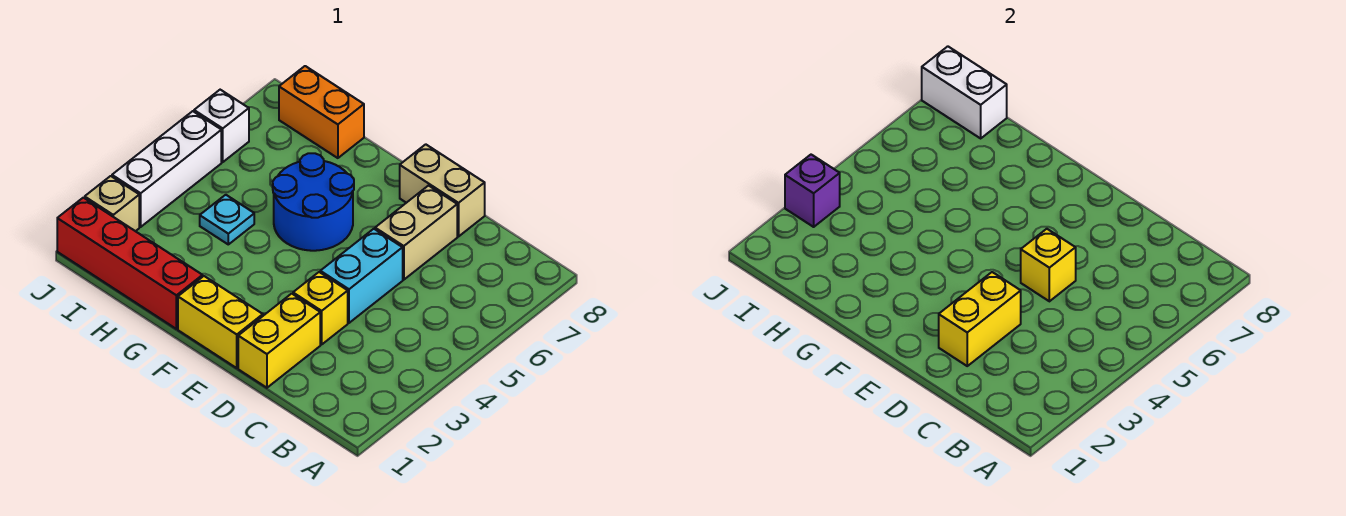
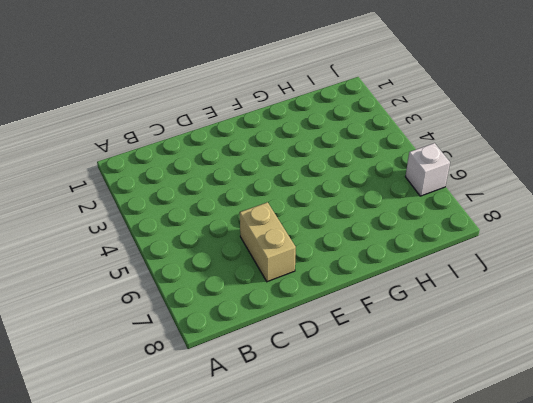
none -> yellow 1x2 brick [238,294,320,388]
none -> yellow 1x1 brick [293,272,348,344]
none -> cyan 1x2 brick [320,229,403,323]

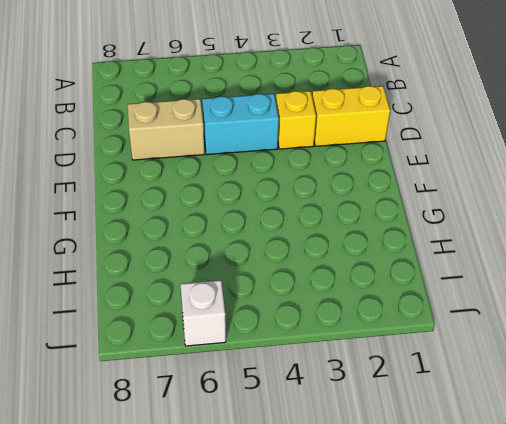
none -> tan 1x2 brick [400,144,485,237]
none -> yellow 1x2 brick [178,276,263,368]
none -> blue 2x2 round brick [273,153,354,251]

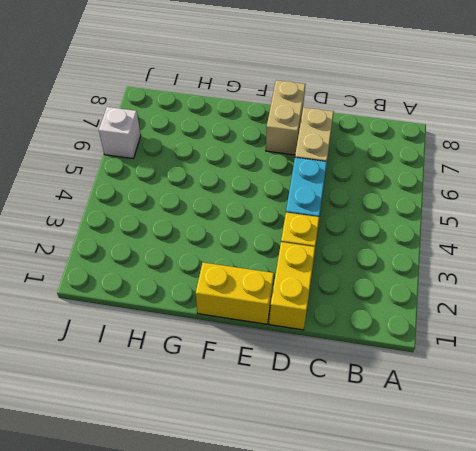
tan 1x2 brick [266,80,305,155] -> tan 1x2 brick turned to [400,144,485,237]
none -> blue 2x2 round brick [273,153,354,251]
none -> red 1x4 brick [57,198,203,329]
none -> cyan 1x1 plate [200,195,254,244]

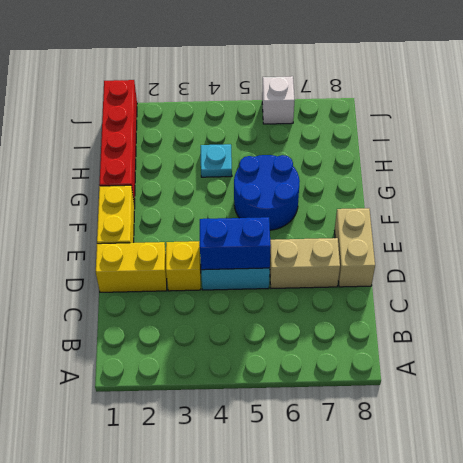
blue 1x2 brick [200,217,271,270] -> yellow 1x1 brick [1021,229,1076,301]
none -> orange 1x2 brick [279,66,364,158]
none -> tan 1x1 brick [85,176,139,231]
none -> white 1x3 brick [112,111,221,227]

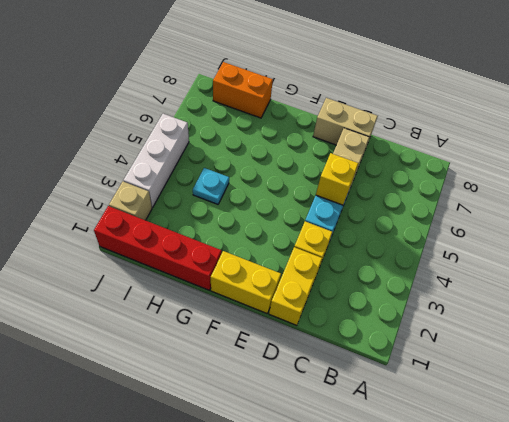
none -> blue 2x2 round brick [273,153,354,251]
none -> white 1x1 brick [194,90,249,162]
none -> yellow 1x2 brick [939,272,1021,366]

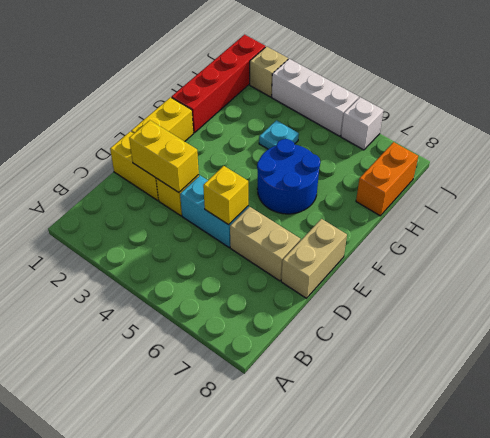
none -> white 1x2 brick [922,46,1007,138]
none -> purple 1x1 brick [785,155,840,227]

